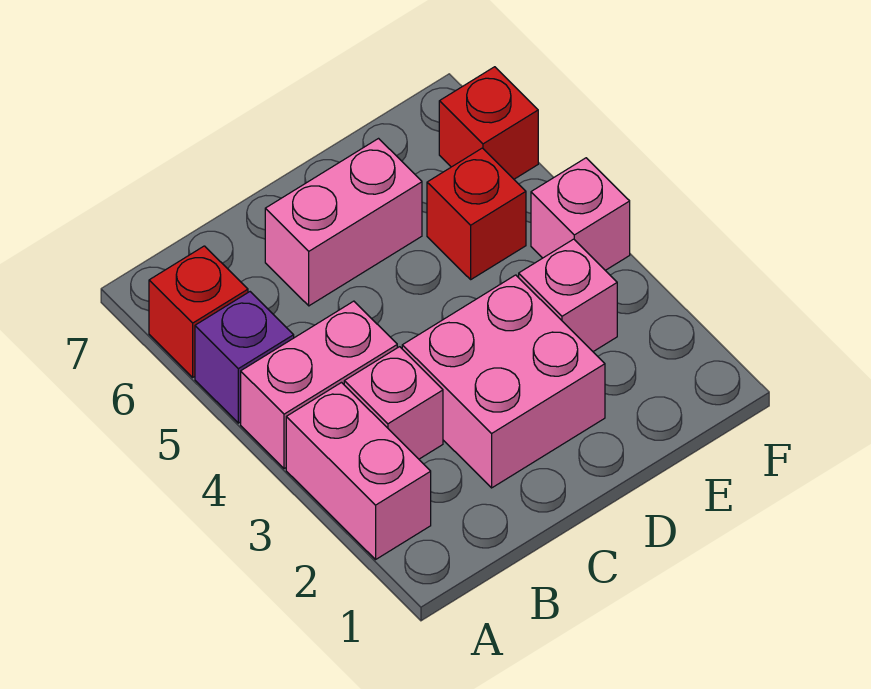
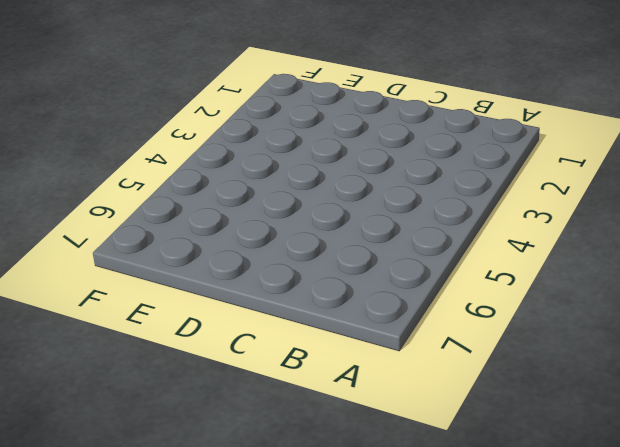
none -> pink 1x2 brick [286,383,431,559]
none -> pink 1x2 brick [241,301,397,469]

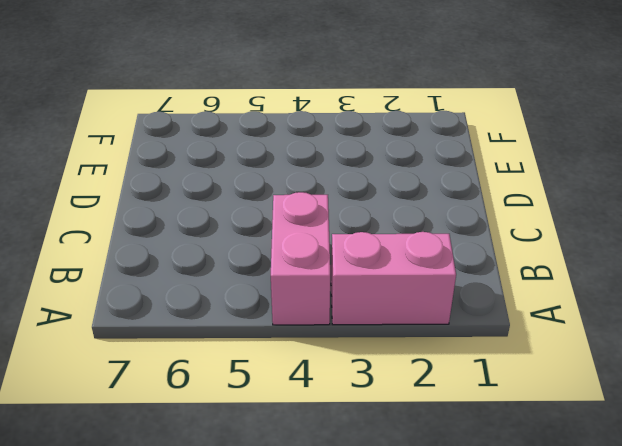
none -> purple 1x1 brick [195,292,294,423]
none -> red 1x1 brick [149,246,248,377]

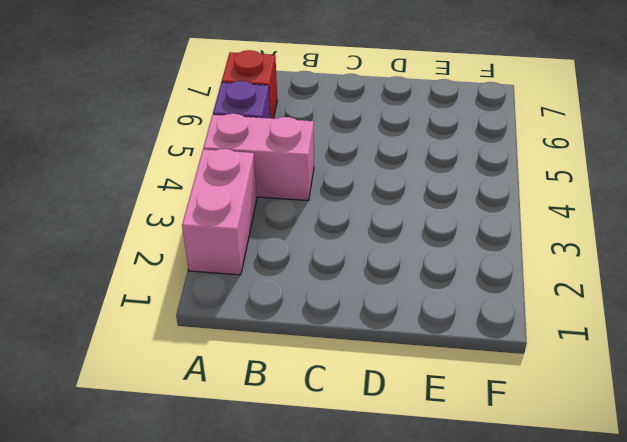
none -> pink 1x1 brick [344,347,443,459]
none -> pink 2x2 brick [402,275,605,488]

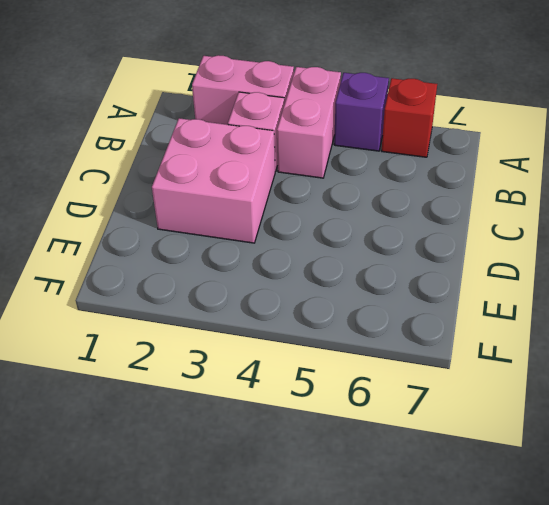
none -> pink 1x2 brick [265,139,422,306]
none -> pink 1x1 brick [519,239,617,352]

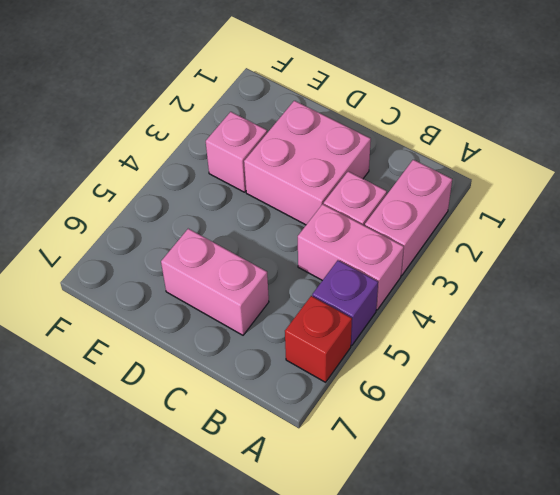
none -> red 1x1 brick [427,148,526,279]
none -> pink 1x1 brick [531,158,630,270]

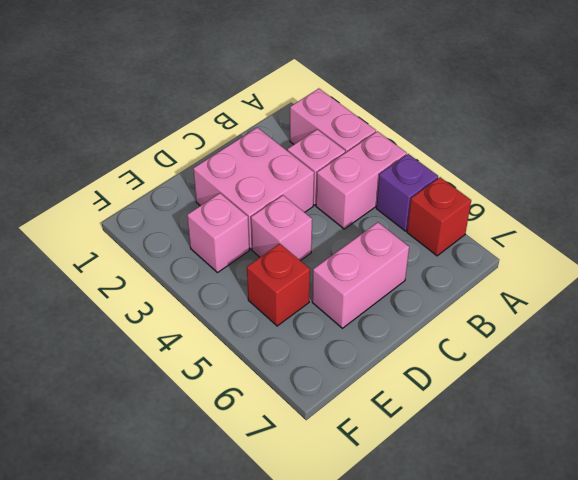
pink 1x1 brick [251,195,312,261] -> pink 1x1 brick moved to [531,158,630,270]
none -> red 1x1 brick [439,67,538,179]

